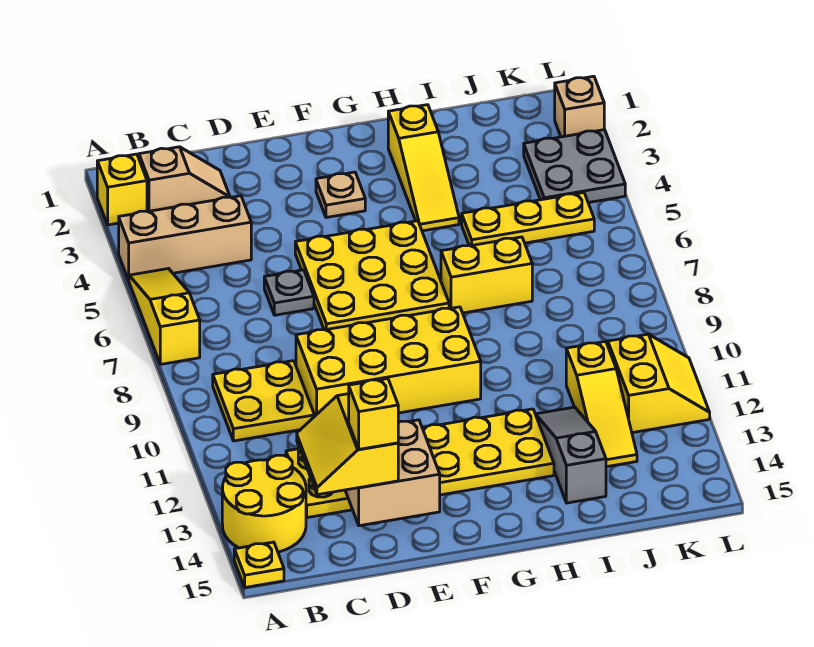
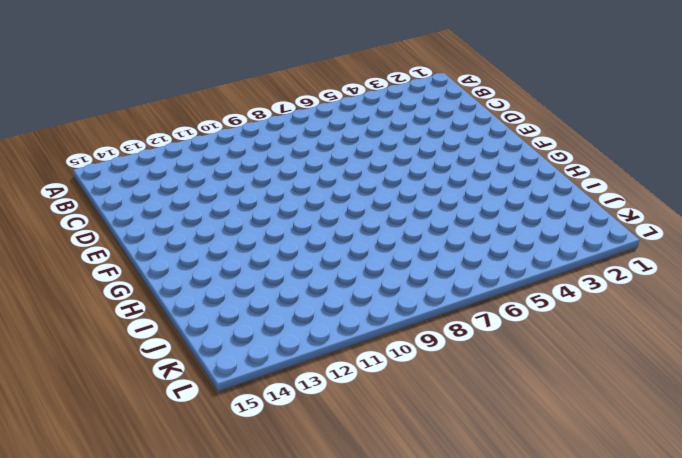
none -> yellow 1x1 brick [97,154,147,225]
none -> tan 1x3 brick [119,196,251,280]
none -> yellow 1x3 slope [129,269,200,364]

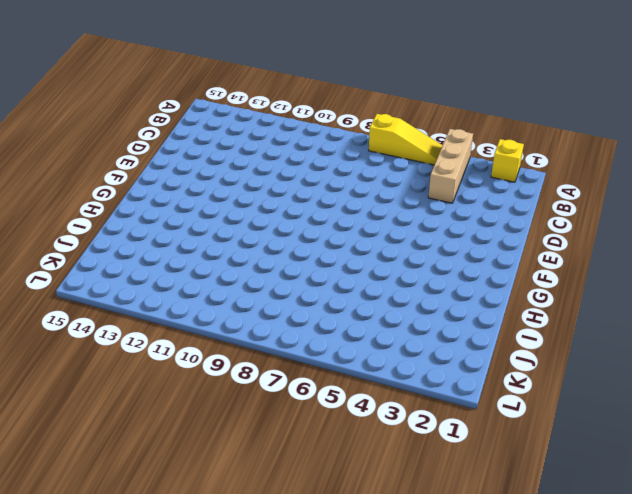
none -> yellow 2x2 round brick [222,455,306,552]
none -> yellow 1x1 plate [234,542,284,587]
none -> tan 1x2 slope [139,147,230,212]

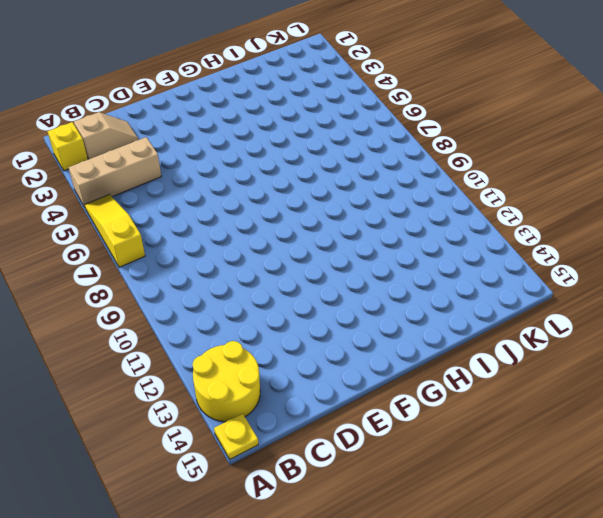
none -> yellow 2x2 plate [213,361,315,441]
none -> yellow 2x6 plate [286,409,554,518]
none -> grey 1x1 plate [264,270,314,315]

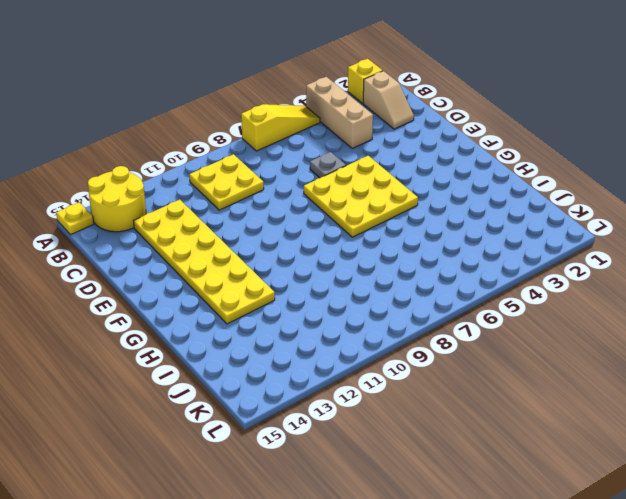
none -> yellow 2x4 brick [296,307,481,416]
none -> tan 1x1 plate [316,172,365,218]
none -> yellow 1x3 slope [388,105,459,231]

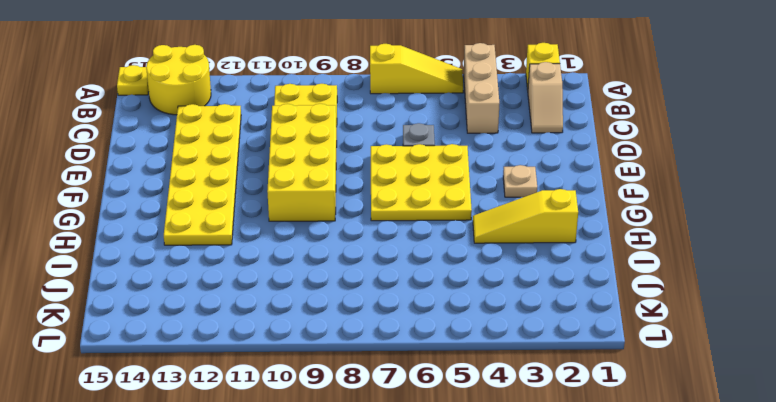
none -> yellow 1x2 brick [441,237,532,313]
none -> yellow 1x3 plate [462,193,594,246]
none -> grey 1x3 slope [536,407,606,503]

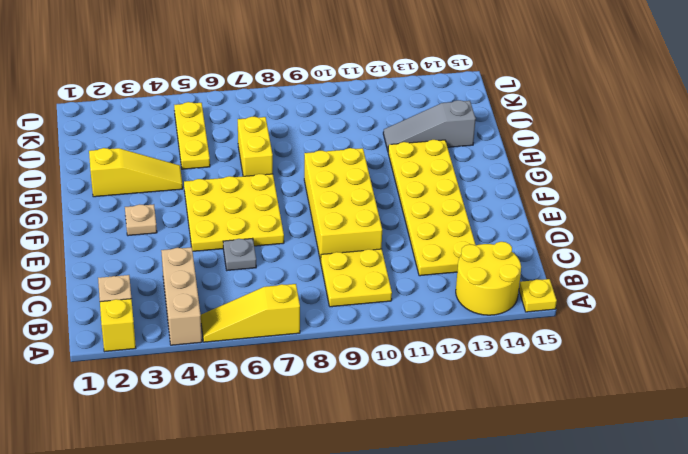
none -> yellow 1x3 slope [566,341,637,467]
none -> grey 2x2 plate [524,130,625,203]
none -> yellow 2x2 slope [608,334,710,433]

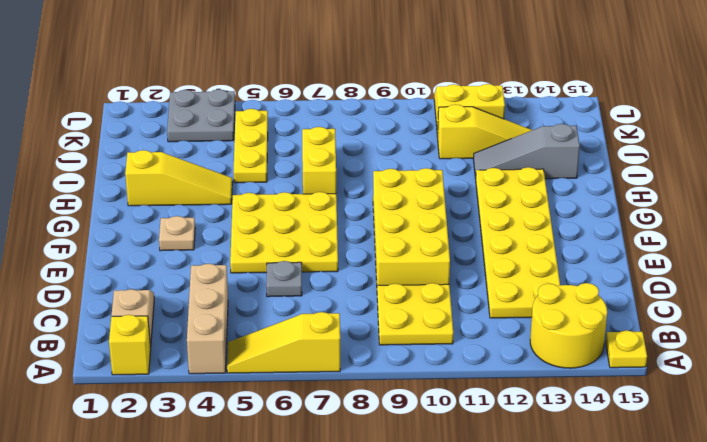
none -> tan 1x1 brick [555,76,604,137]
none -> tan 2x2 brick [345,420,440,526]
none -> yellow 2x2 slope [297,394,398,495]

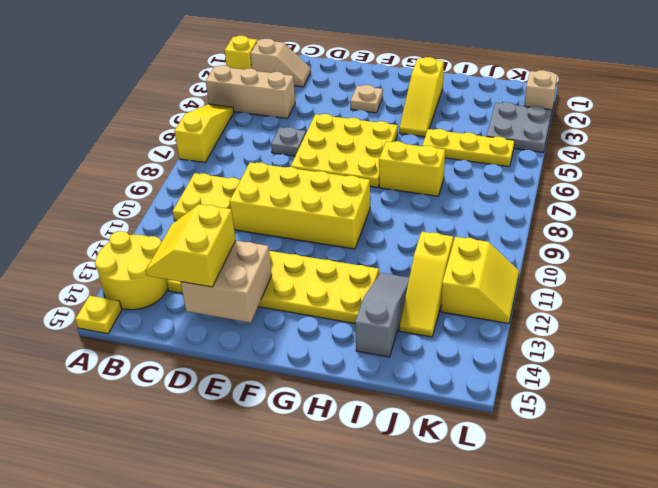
none -> yellow 1x1 brick [349,379,398,449]

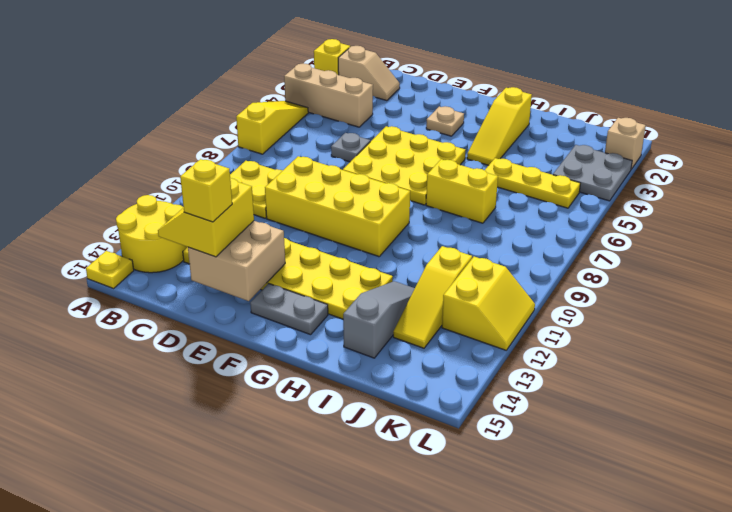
grey 1x2 plate [250,284,328,335] -> none

